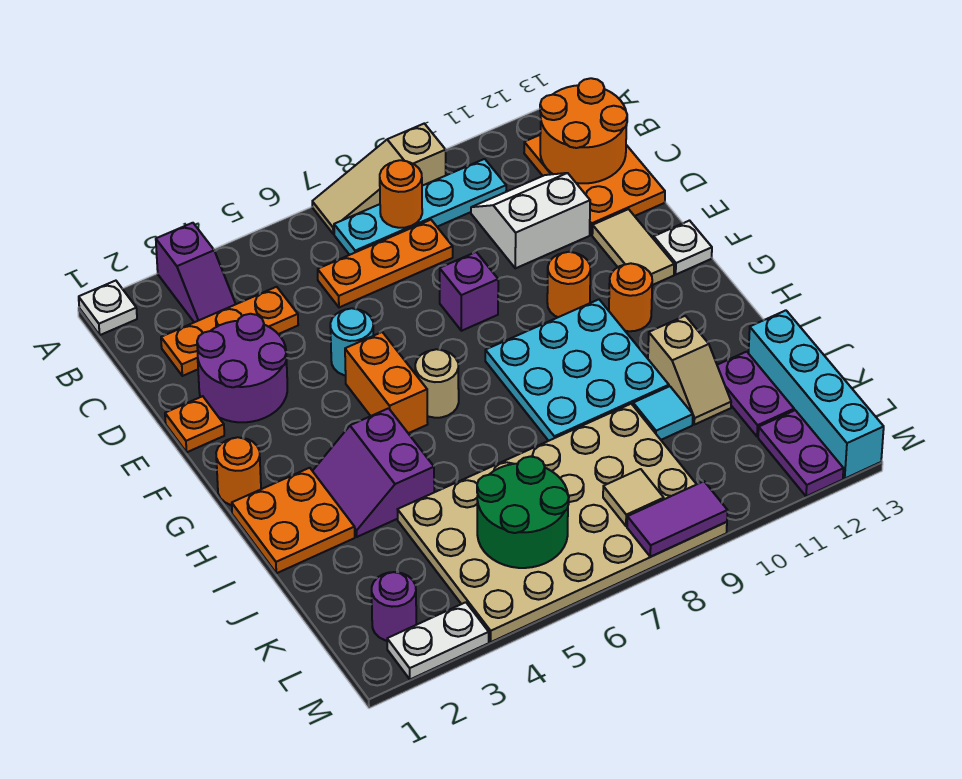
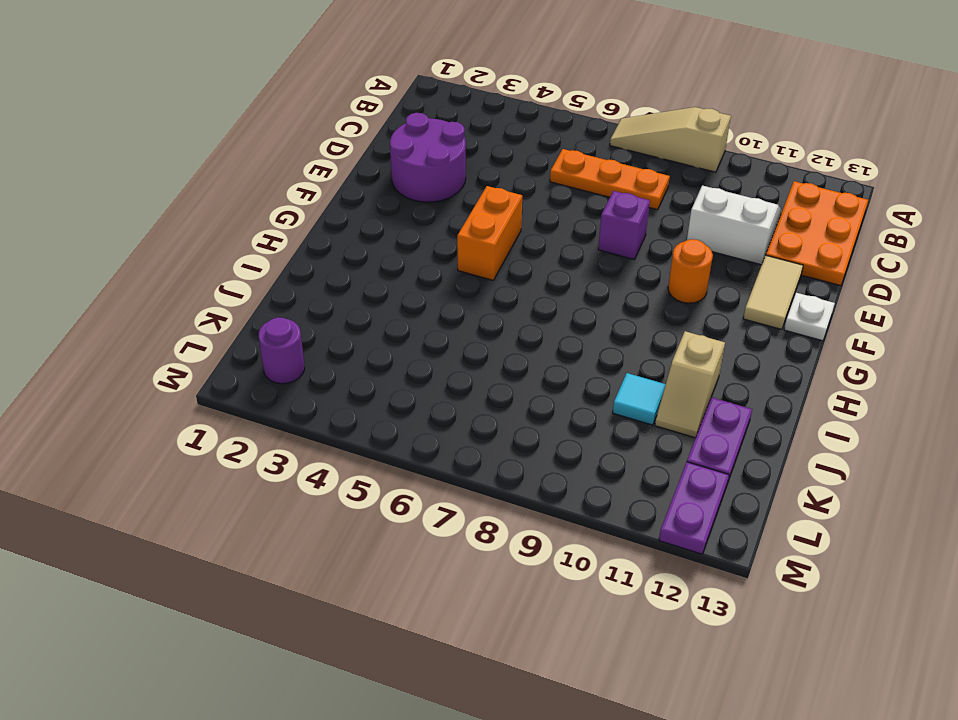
none -> white 1x1 plate [79,281,137,335]
none -> purple 1x2 slope [156,223,236,322]
none -> cyan 1x4 plate [334,159,506,255]
none -> orange 1x3 plate [161,287,298,376]

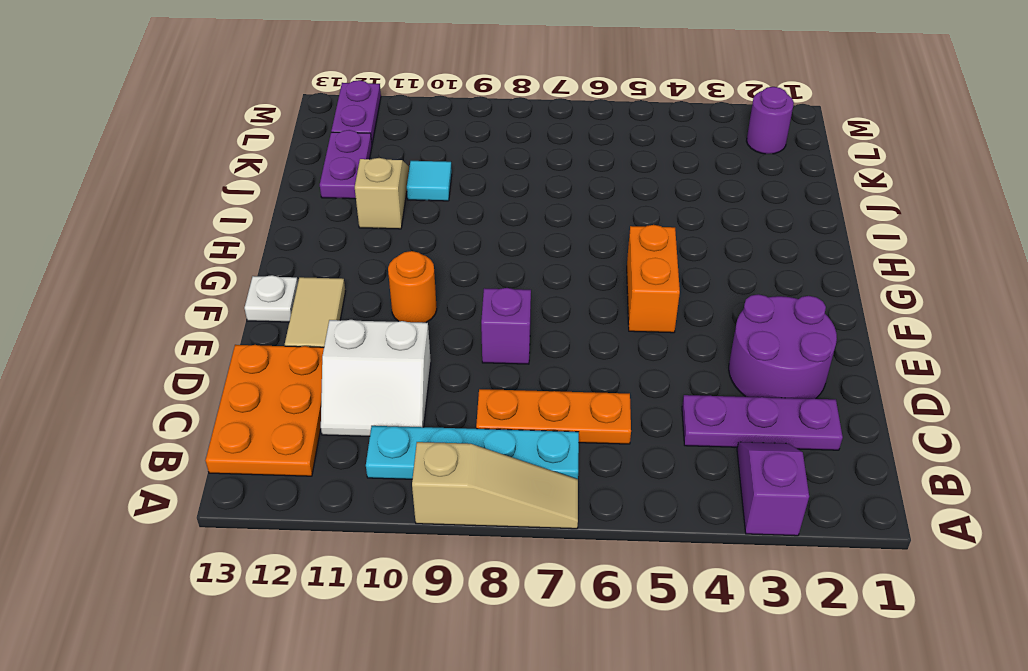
purple 1x3 plate [682,395,843,450] -> orange 1x3 plate [161,287,298,376]
none -> white 1x1 plate [79,281,137,335]
none -> orange 1x1 plate [165,396,224,452]
none -> cyan 1x1 round brick [330,308,373,376]
none -> orange 1x1 round brick [216,437,261,505]

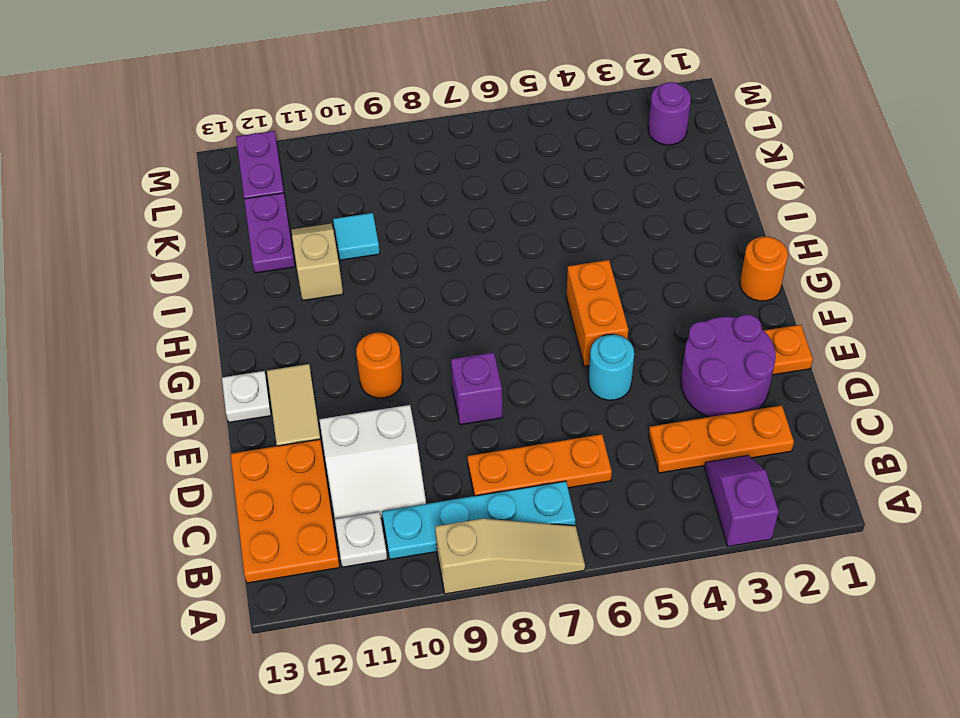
white 1x1 plate [335,512,387,567] -> white 1x1 plate moved to [79,281,137,335]
none -> tan 1x1 round brick [415,349,459,418]
none -> cyan 3x3 plate [485,299,669,441]
none -> orange 1x1 round brick [609,263,652,331]
none -> orange 2x2 plate [232,468,355,573]

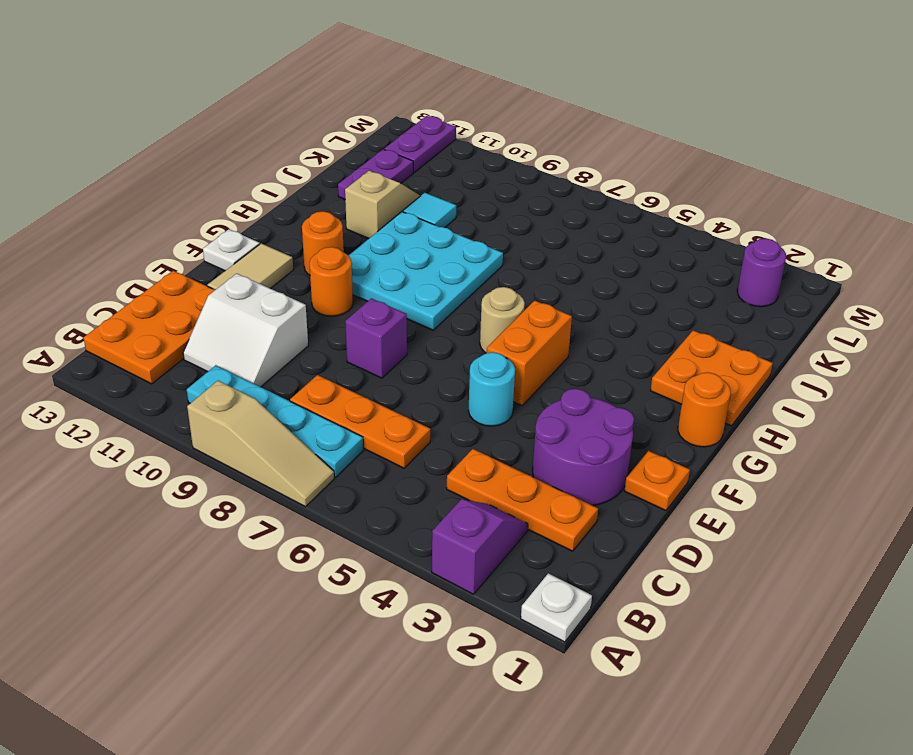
none -> purple 2x2 slope [313,408,434,537]
none -> tan 4x6 plate [398,404,727,642]
none -> cyan 1x4 brick [748,310,884,478]
none -> white 1x2 plate [387,602,489,679]

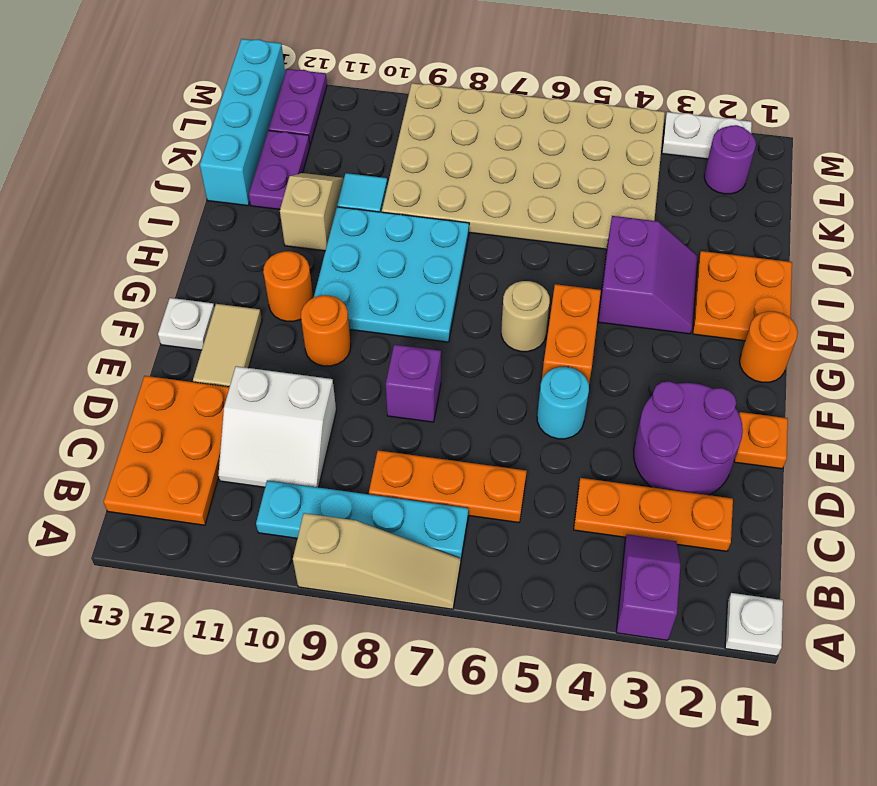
none -> orange 1x1 round brick [380,160,422,228]
none -> orange 2x2 round brick [540,78,627,183]
none -> green 2x2 round brick [477,456,569,568]
none -> tan 1x1 tile [603,469,664,526]

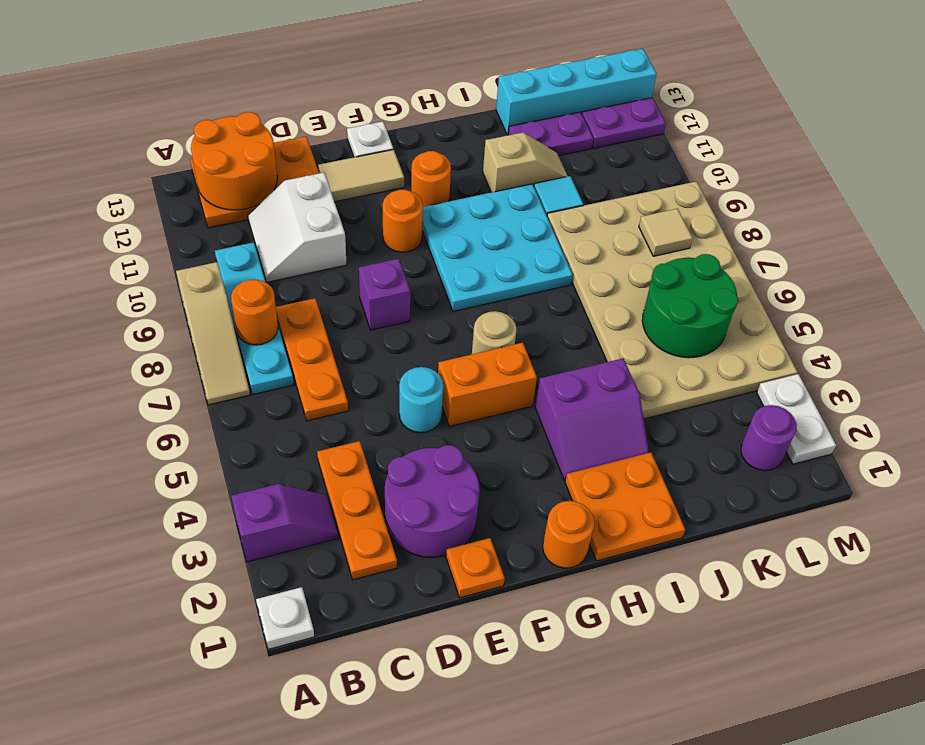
none -> purple 1x2 tile [627,481,728,557]

